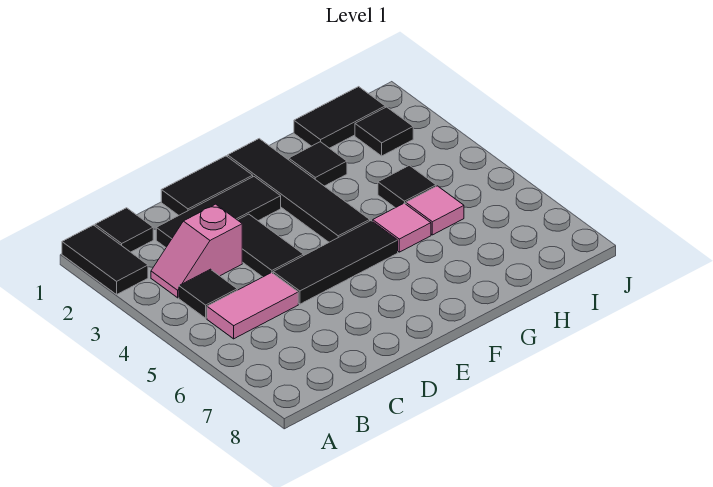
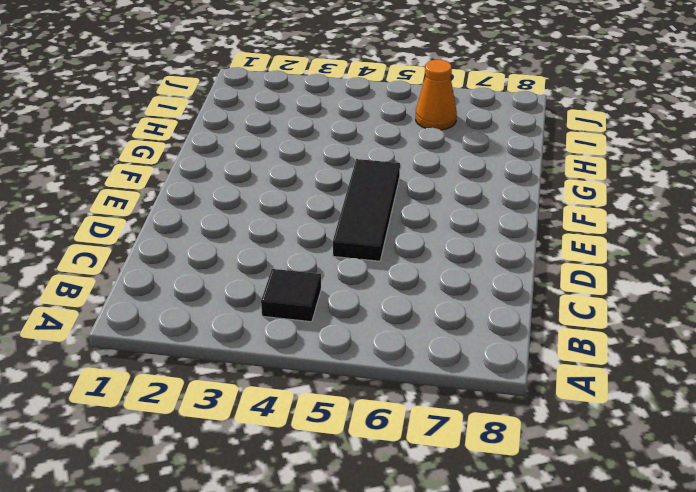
orange 1x1 cone [416,60,457,130] -> none
none -> black 1x2 tile [62,225,148,294]
none -> black 1x1 tile [95,208,153,252]
none -> pink 1x2 slope [151,204,242,298]

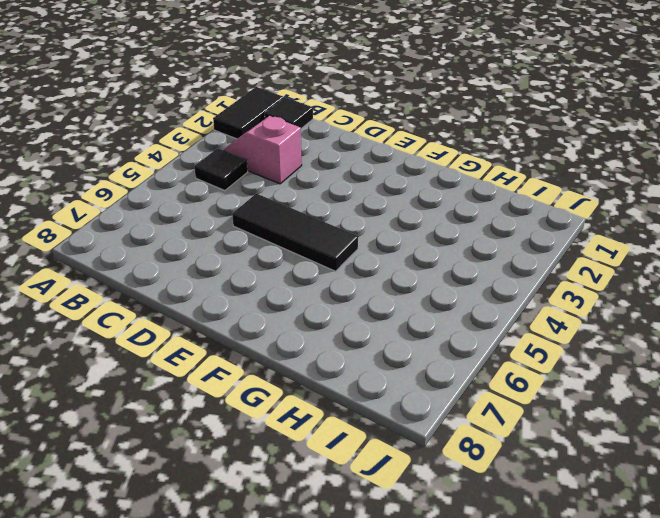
none -> pink 1x2 tile [207,273,298,339]
none -> black 1x3 tile [156,177,281,247]
none -> black 1x2 tile [161,156,253,215]

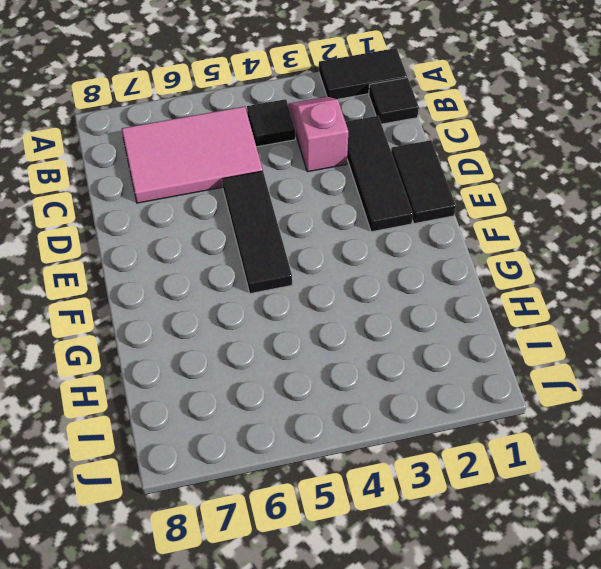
pink 2x3 tile [122,107,263,203] -> pink 1x2 tile [207,273,298,339]
none -> black 1x2 tile [238,214,303,277]
none -> black 1x4 tile [228,139,370,242]
none -> black 1x1 tile [289,142,347,186]

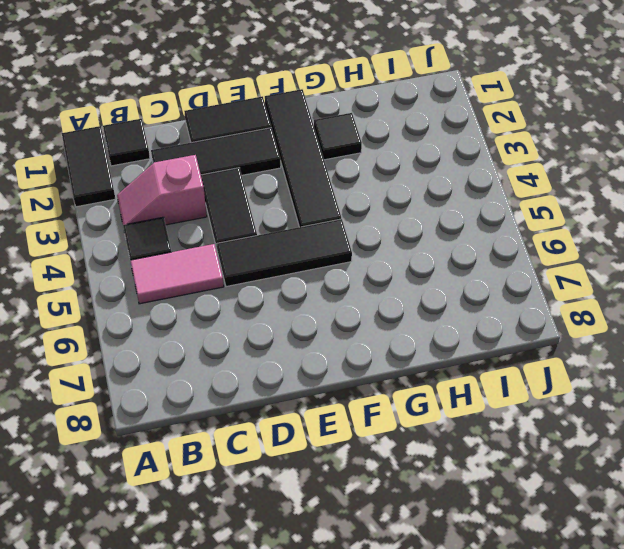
none -> pink 1x1 tile [373,203,431,252]
none -> black 1x2 tile [294,87,385,148]
none -> black 1x1 tile [378,165,436,208]

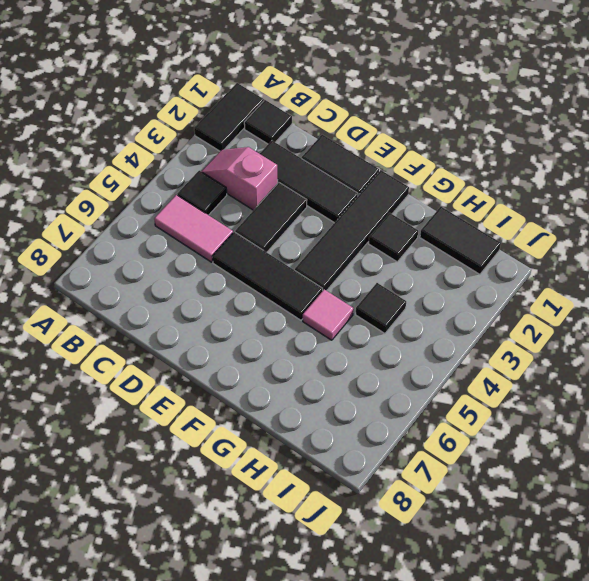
none -> pink 1x1 tile [406,186,464,235]
none -> black 1x1 tile [355,107,413,156]

